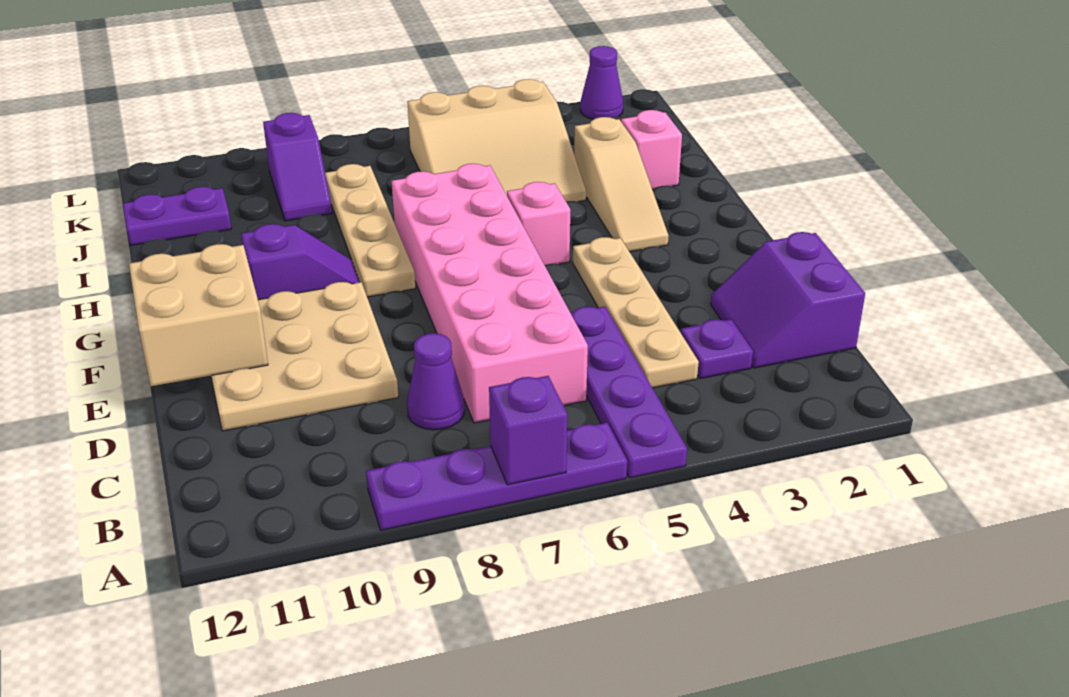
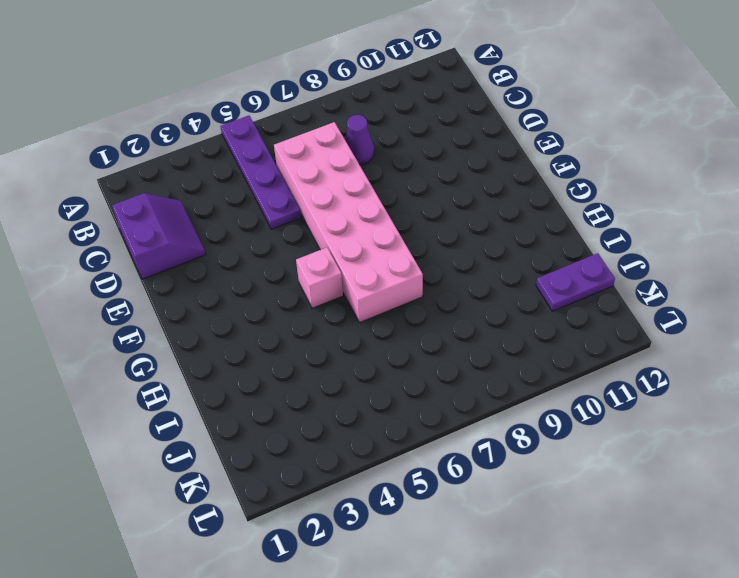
none -> purple 1x4 plate [366,423,627,530]
none -> purple 1x1 plate [680,319,753,379]
none -> tan 1x4 plate [573,237,699,388]

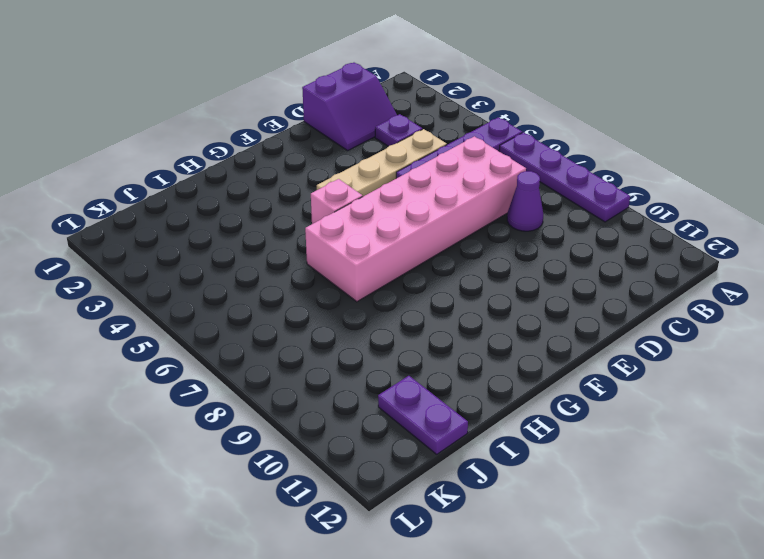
none -> tan 3x3 plate [211,282,398,431]
none -> tan 1x3 slope [574,117,669,252]
none -> tan 1x4 plate [325,164,416,297]

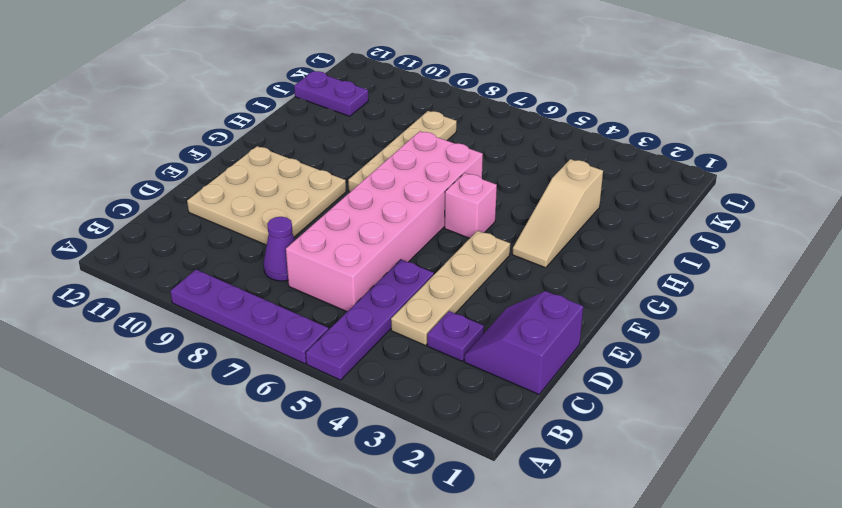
none -> purple 1x2 slope [241,224,359,300]
none -> pink 1x1 brick [621,110,682,189]
none -> tan 3x3 slope [407,79,586,202]

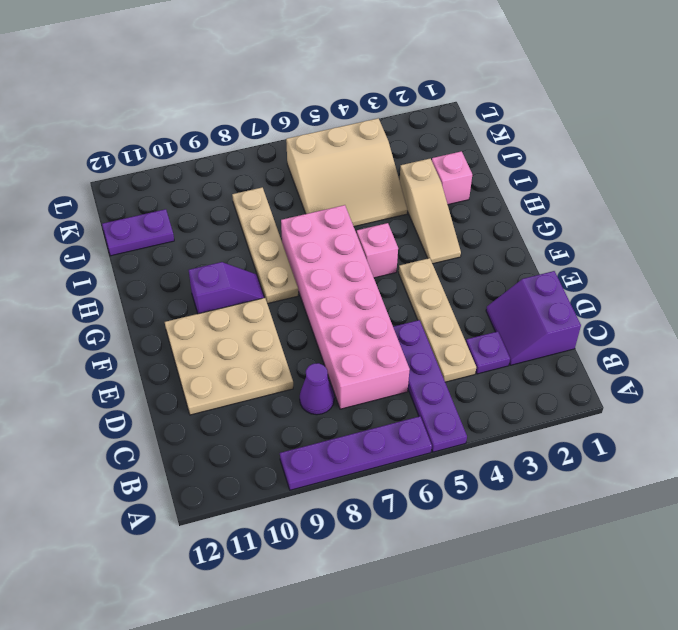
none -> purple 1x2 slope [263,113,332,221]
none -> purple 1x1 cone [580,46,623,119]
none -> purple 1x1 brick [489,376,567,485]

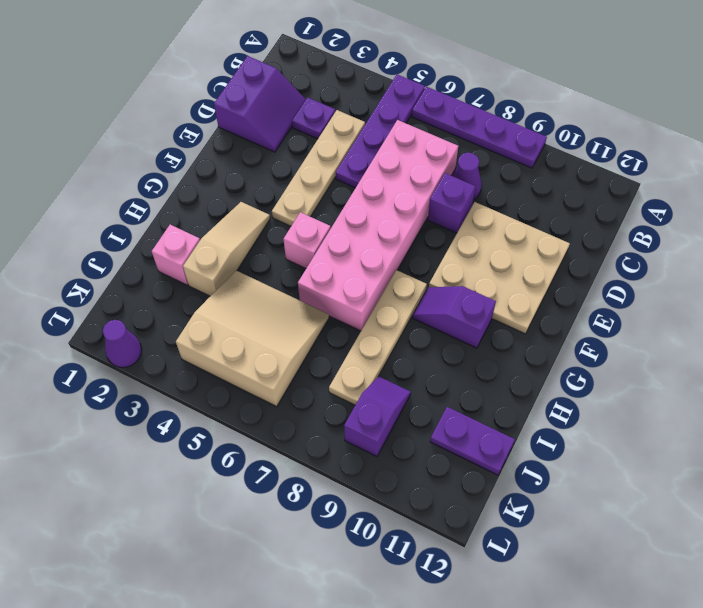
purple 1x1 brick [428,173,475,233] -> purple 1x1 brick moved to [489,376,567,485]
none -> tan 2x2 brick [129,244,268,386]

